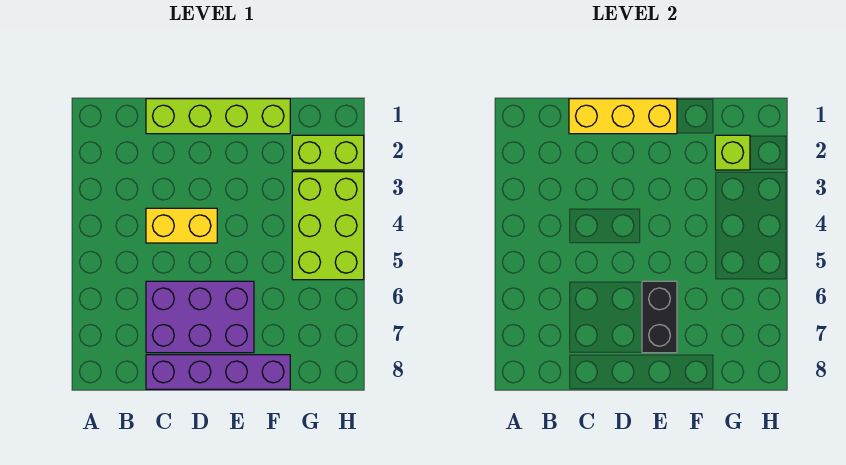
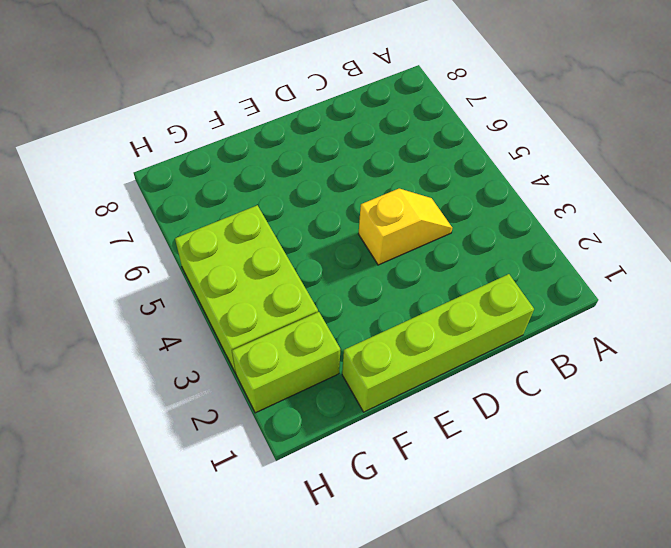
yellow 1x2 slope [358,189,452,265] -> yellow 1x2 brick [146,208,217,243]
none -> purple 2x3 brick [146,281,254,353]
none -> purple 1x4 brick [146,355,290,389]

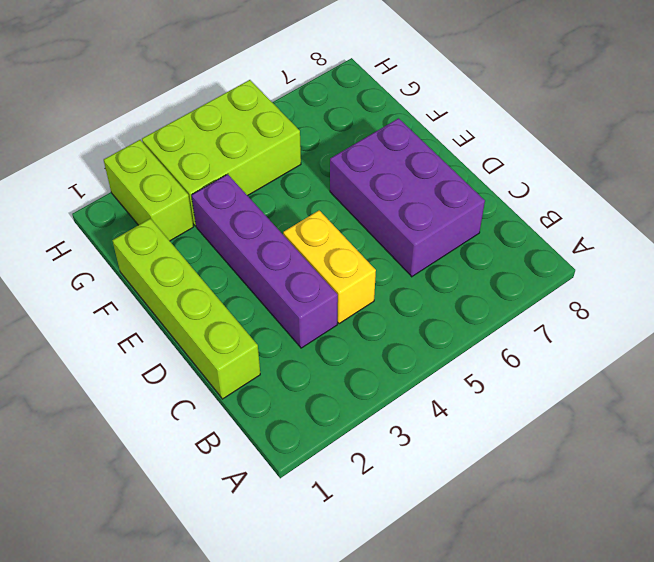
purple 1x4 brick [192,174,338,348] -> purple 1x4 brick moved to [146,355,290,389]
none -> yellow 1x3 brick [569,99,677,134]
none -> black 1x2 brick [642,281,677,353]

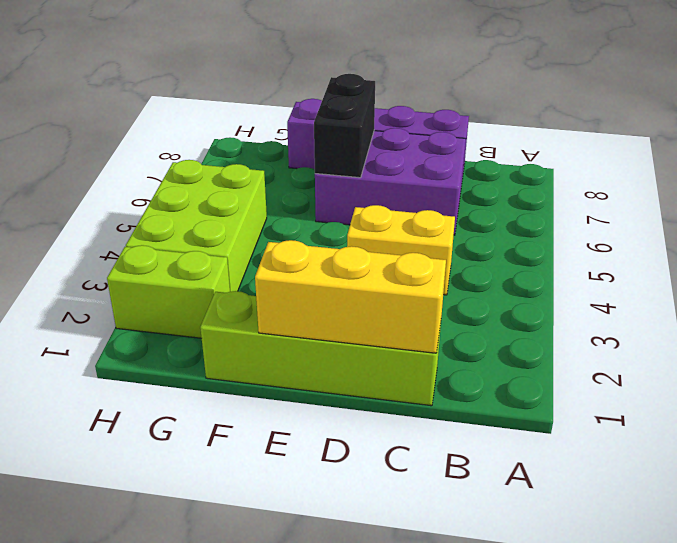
none -> lime 1x1 brick [715,135,750,170]

